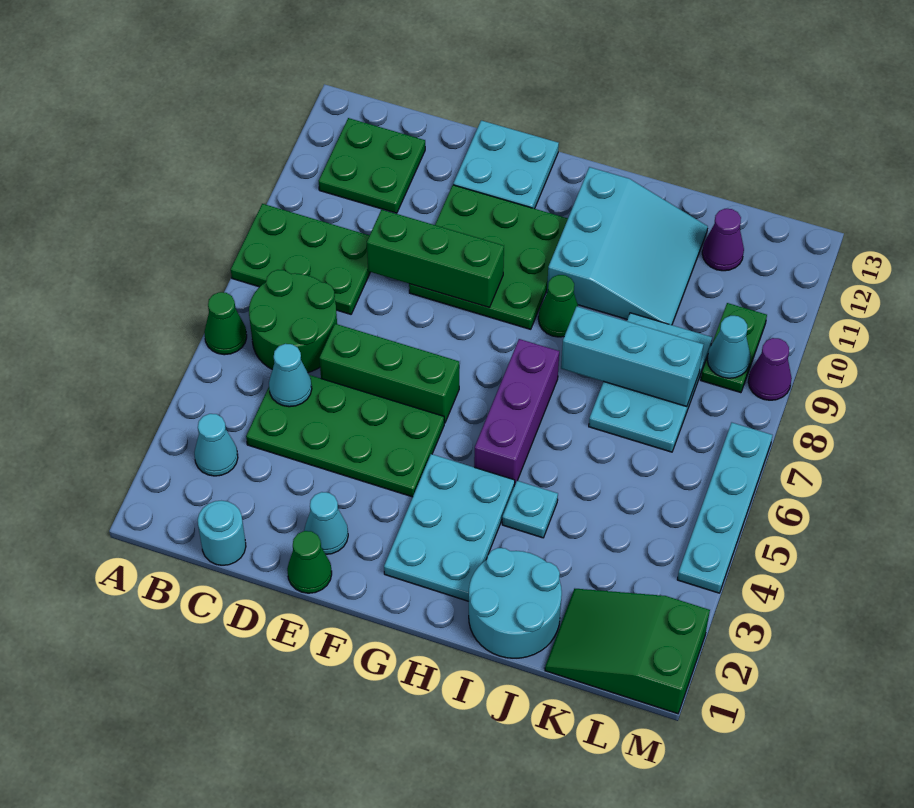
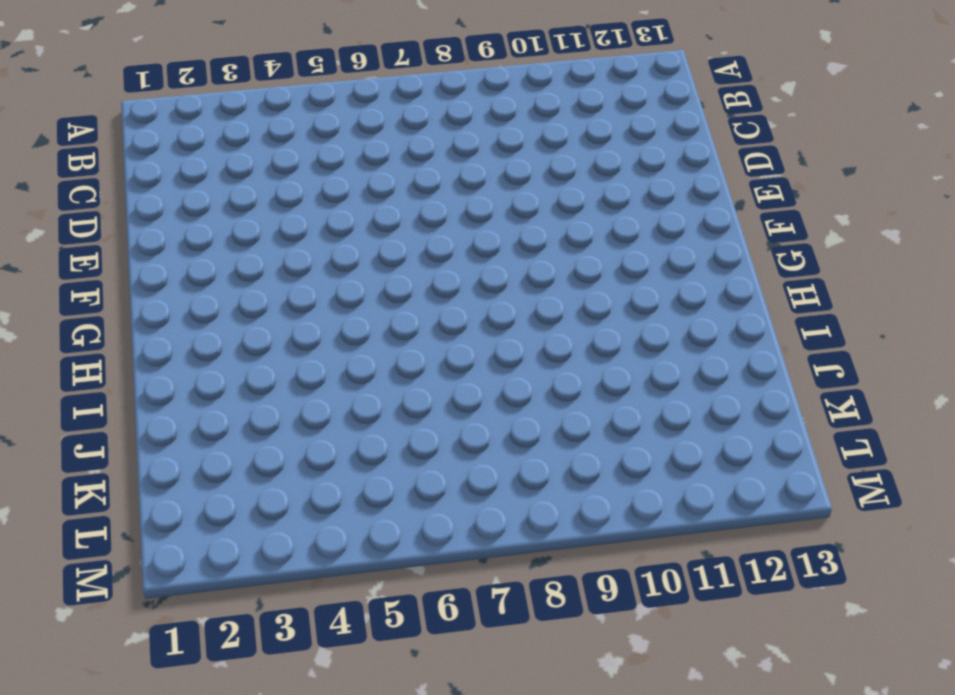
none -> green 1x1 cone [204,292,247,355]
none -> green 2x3 plate [231,204,370,314]
none -> cyan 1x1 cone [194,414,238,476]

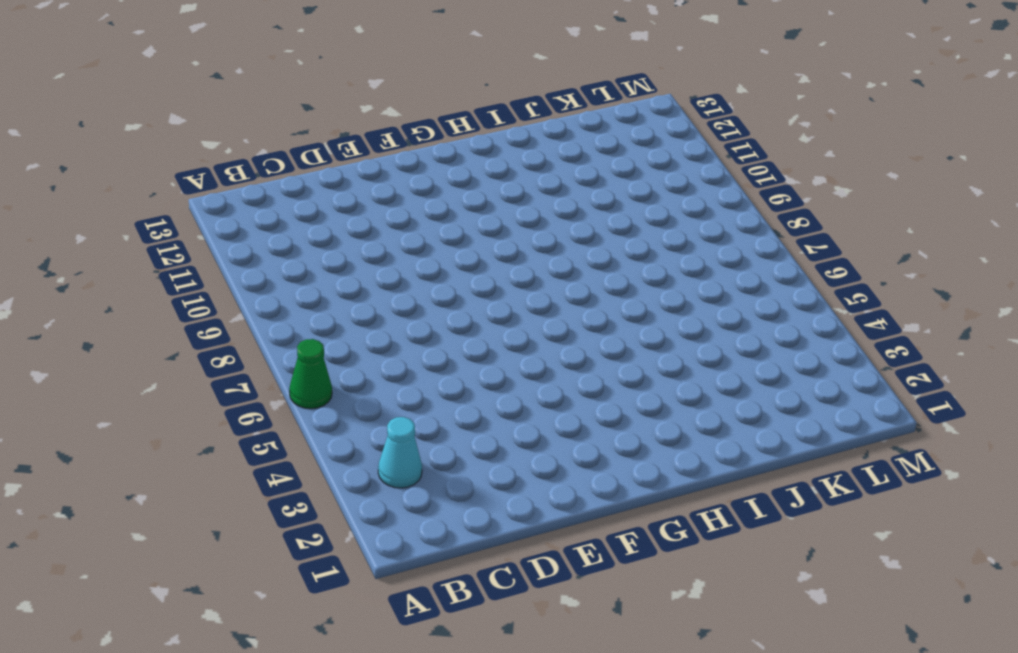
none -> green 2x3 plate [231,204,370,314]
none -> green 2x2 round brick [249,270,337,372]
none -> green 2x2 plate [319,118,425,213]

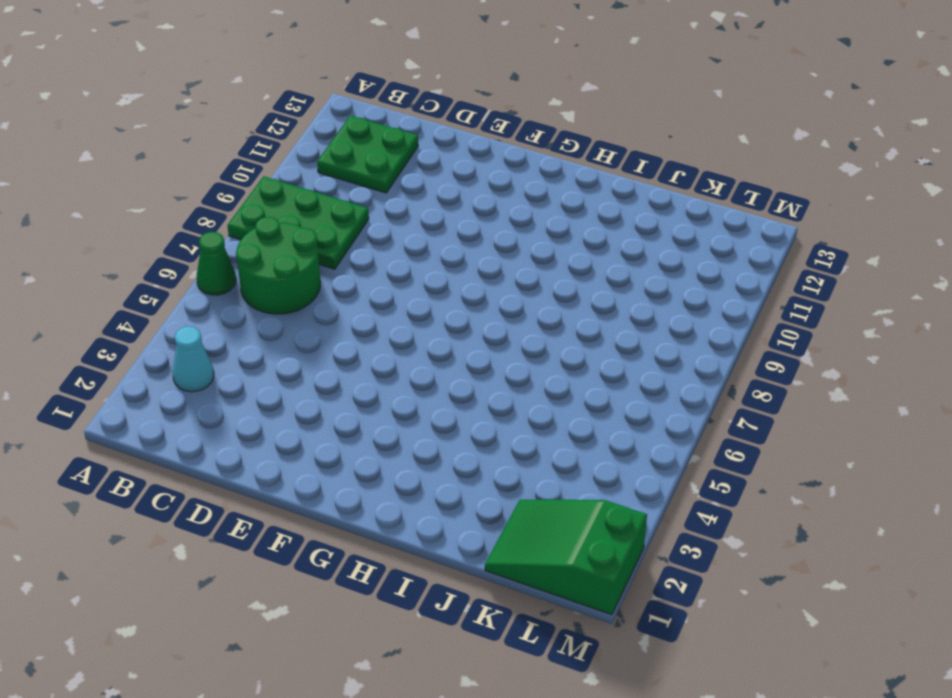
none -> cyan 1x1 round brick [198,501,246,565]
none -> green 2x4 plate [246,375,444,497]
none -> green 1x3 brick [319,324,459,423]

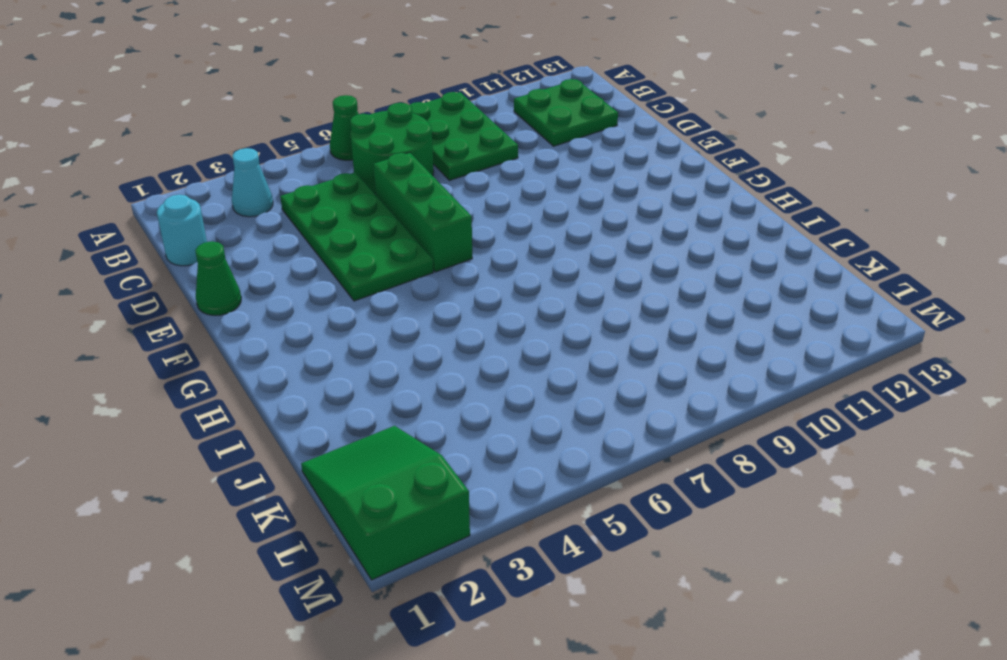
none -> cyan 1x1 cone [304,492,348,554]
none -> green 3x3 plate [409,185,568,329]
none -> cyan 2x2 plate [453,120,559,209]

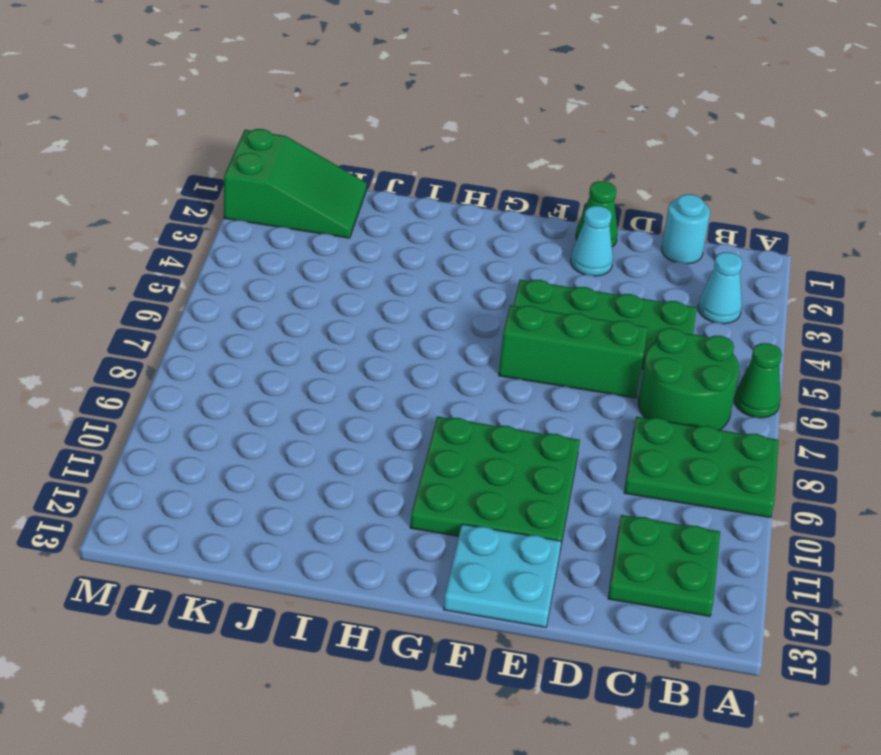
none -> cyan 2x3 plate [384,454,515,601]
none -> purple 1x3 brick [474,339,559,486]
none -> green 1x1 cone [538,275,578,337]

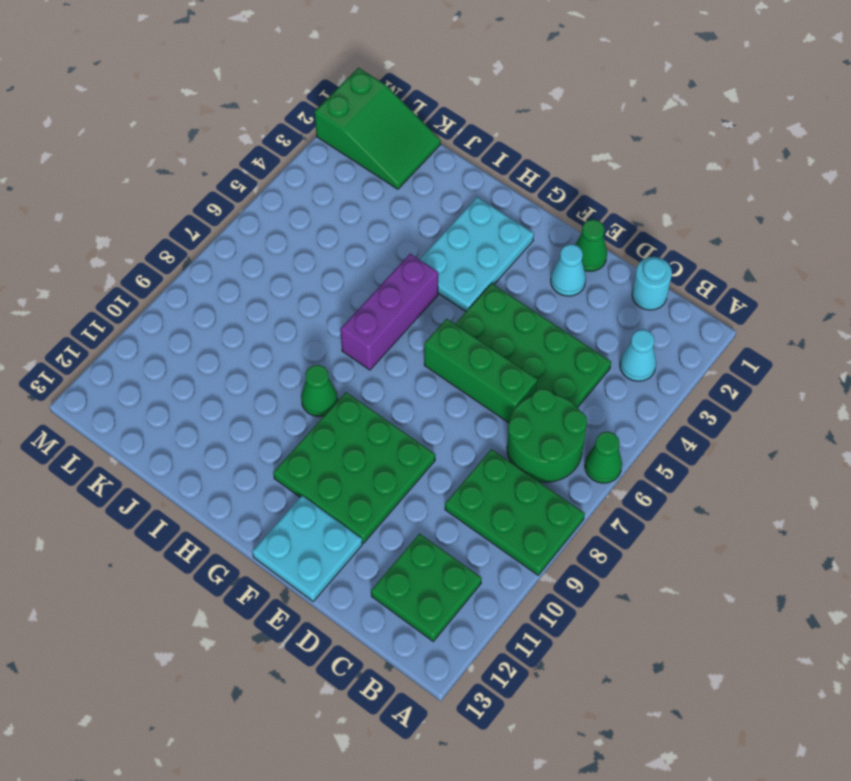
none -> cyan 3x3 slope [547,167,708,325]
none -> cyan 2x2 round brick [469,548,562,658]
none -> cyan 1x1 plate [502,481,558,538]

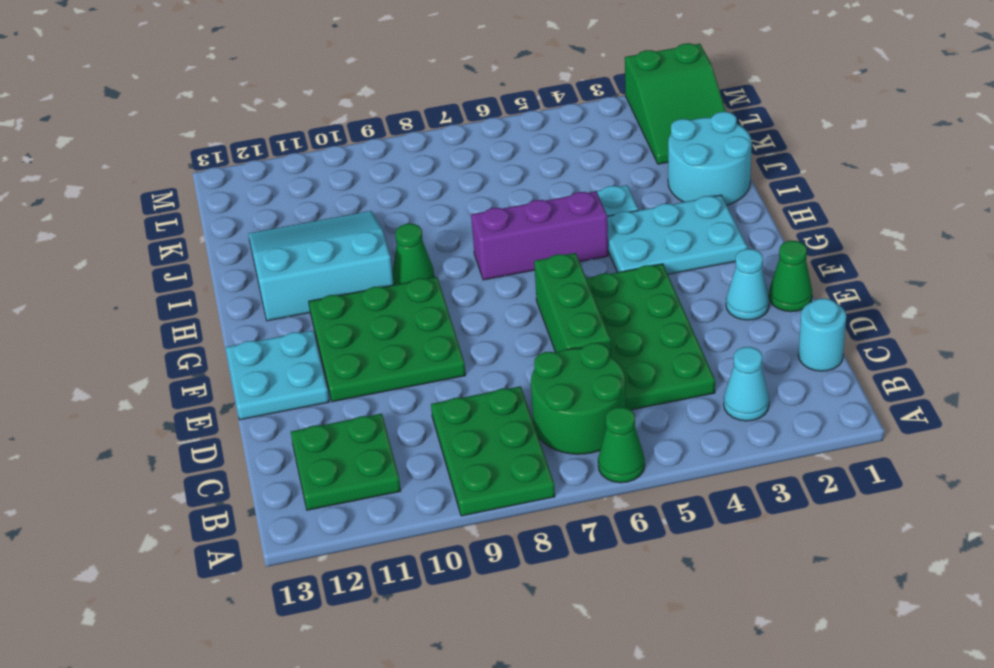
none -> cyan 2x3 plate [589,313,712,452]
none -> purple 1x1 cone [702,209,744,271]
none -> green 1x2 plate [701,303,767,393]

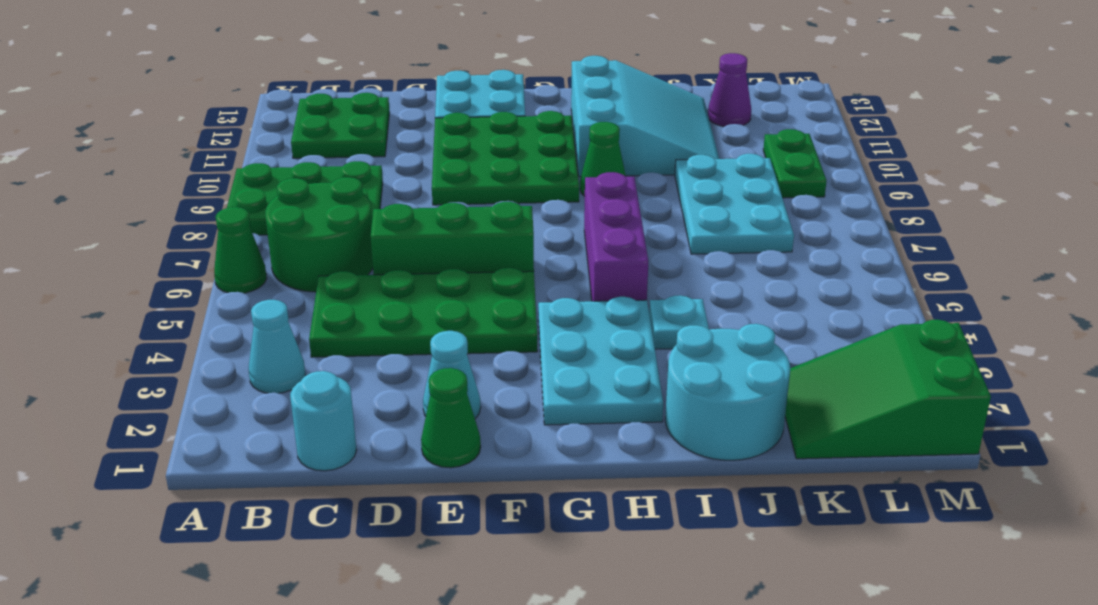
none -> cyan 1x4 plate [677,423,773,593]
none -> purple 1x1 cone [748,338,792,400]
none -> cyan 1x1 cone [269,344,312,407]

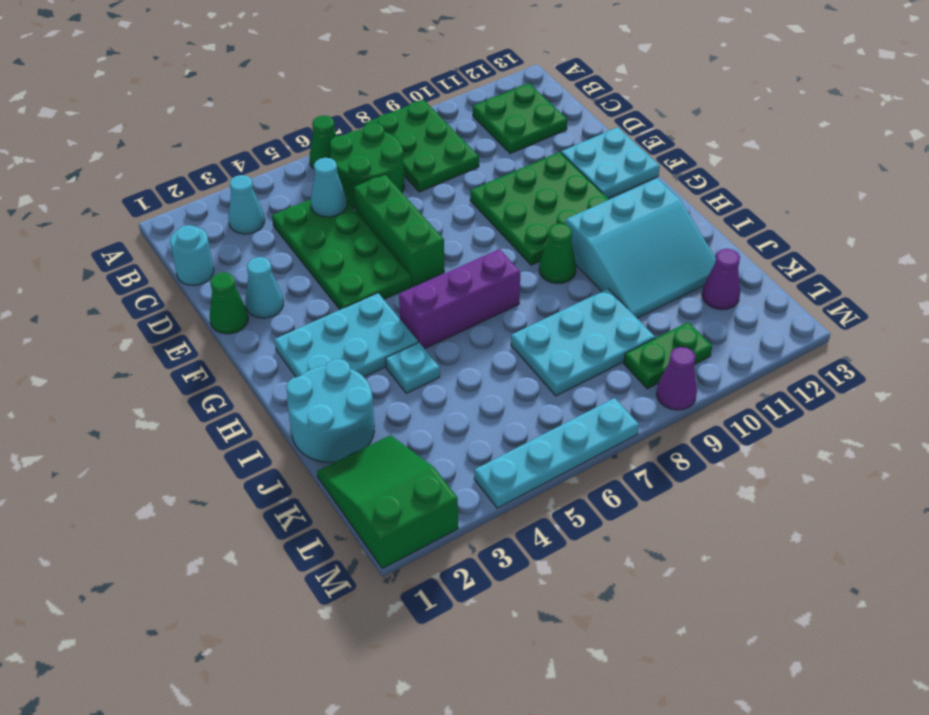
none -> green 1x3 brick [367,210,504,308]
none -> cyan 1x3 brick [561,307,703,407]
none -> cyan 1x1 cone [707,316,750,378]

